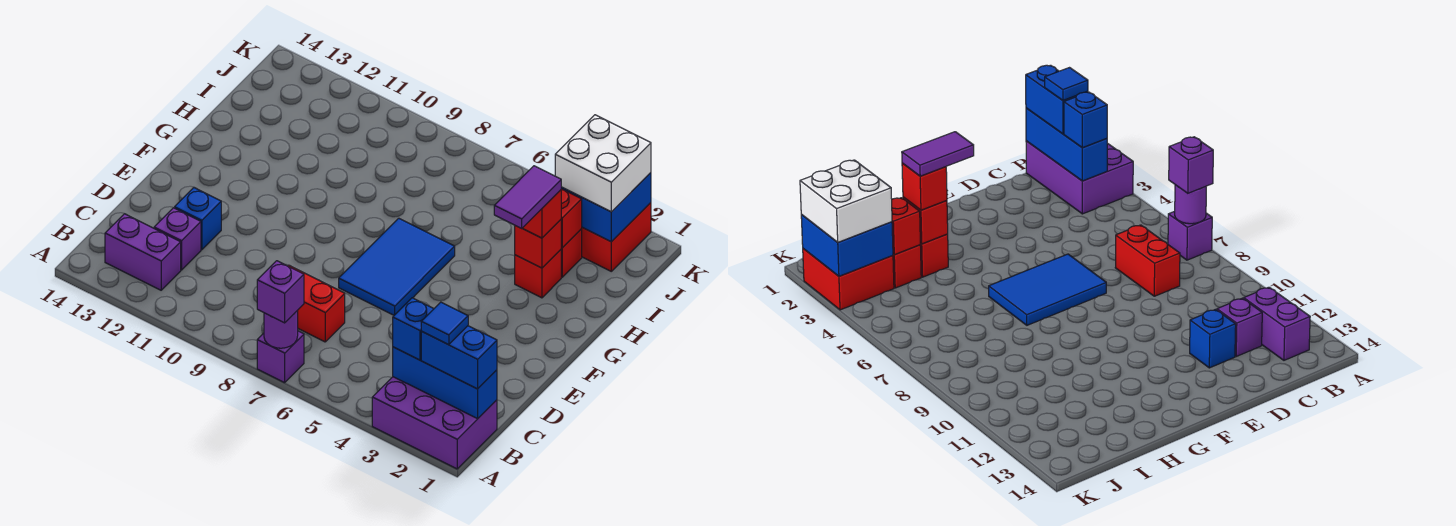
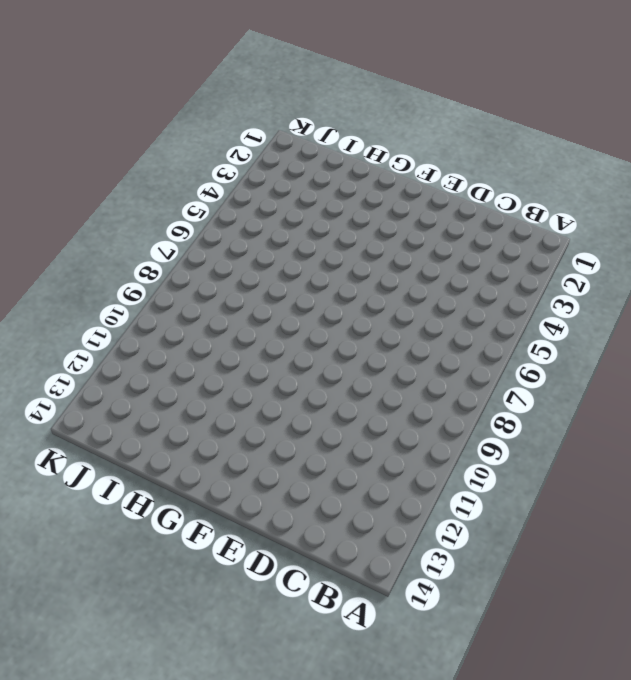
none -> purple 2x3 brick [372,377,497,469]
none -> purple 1x1 brick [257,331,304,383]
none -> purple 1x2 brick [105,214,181,290]

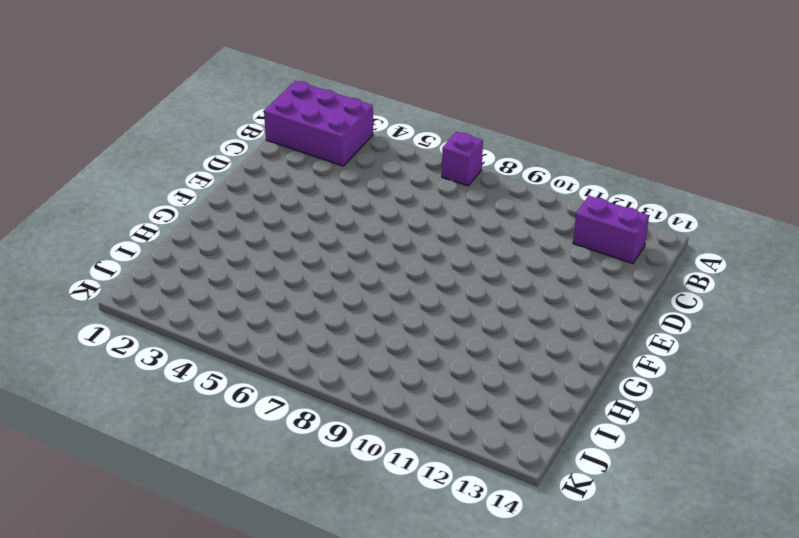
none -> red 1x2 brick [288,265,345,342]
none -> purple 1x1 brick [154,208,201,270]
none -> blue 1x1 brick [175,188,221,250]

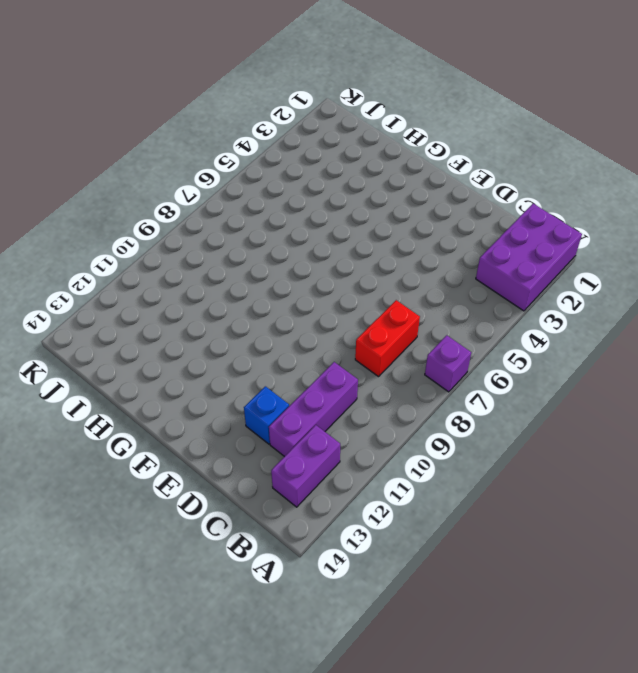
purple 1x3 brick [269,362,358,457] -> purple 1x1 brick [154,208,201,270]
none -> blue 2x3 tile [339,218,455,315]
none -> red 1x1 brick [515,250,561,298]
none -> red 1x1 brick [561,229,582,277]

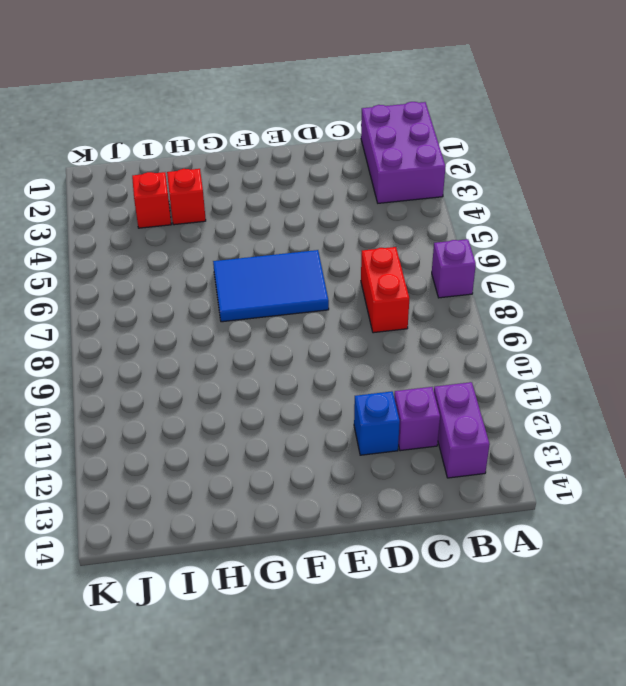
none -> red 2x2 brick [582,203,651,271]
none -> purple 1x1 round brick [264,310,298,348]
none -> blue 1x3 brick [393,347,497,419]

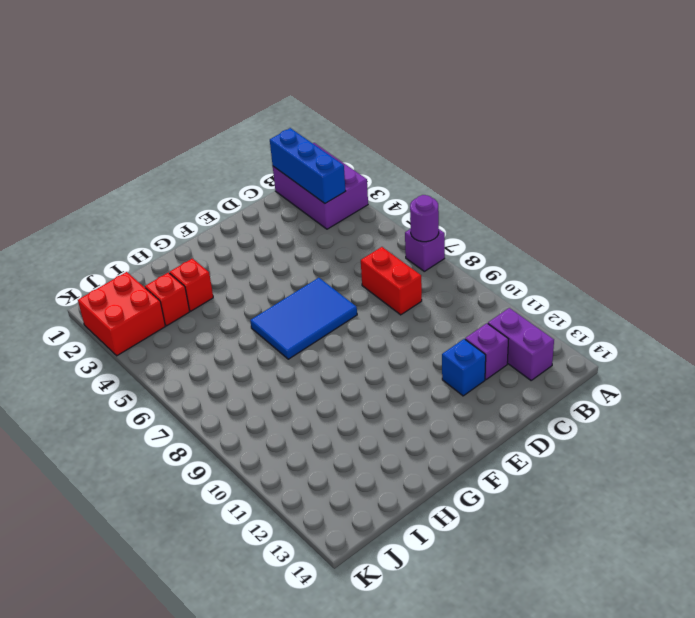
none -> red 1x1 brick [515,220,561,268]
none -> red 1x1 brick [561,189,582,248]
none -> blue 2x2 brick [561,173,651,242]

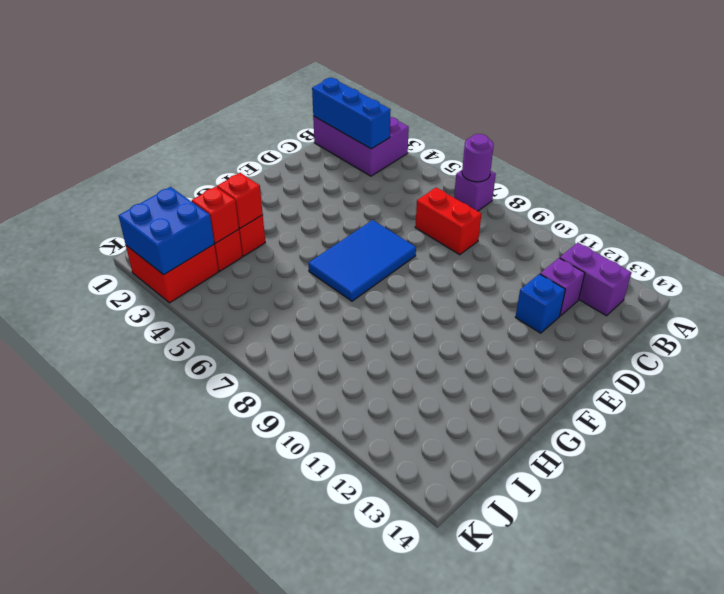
none -> purple 1x1 brick [257,261,304,323]
none -> blue 1x2 brick [421,326,497,389]
none -> blue 1x1 brick [393,298,434,360]

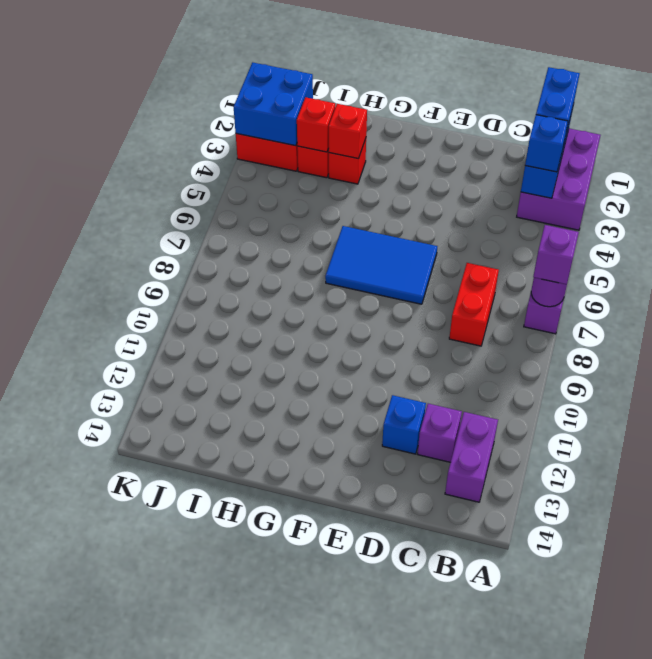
none -> red 1x1 brick [523,190,561,238]
none -> white 2x2 brick [555,115,651,212]
none -> blue 1x1 tile [421,302,468,345]

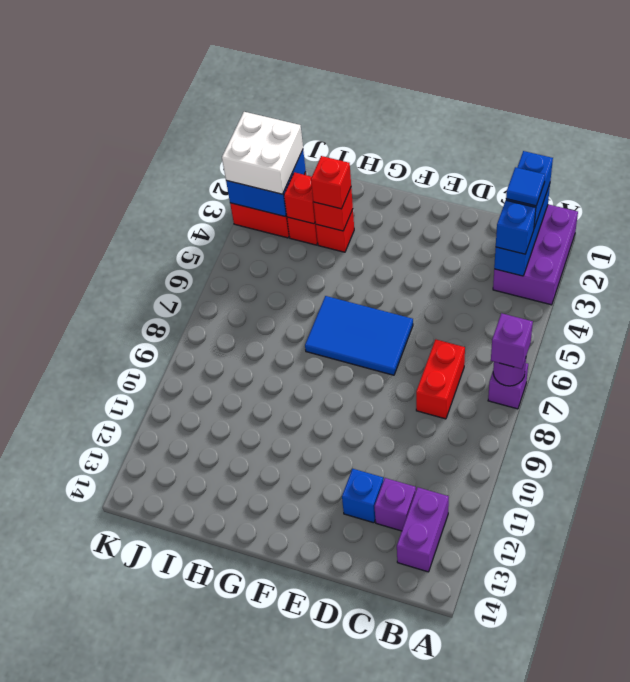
none -> purple 1x2 tile [494,166,561,228]

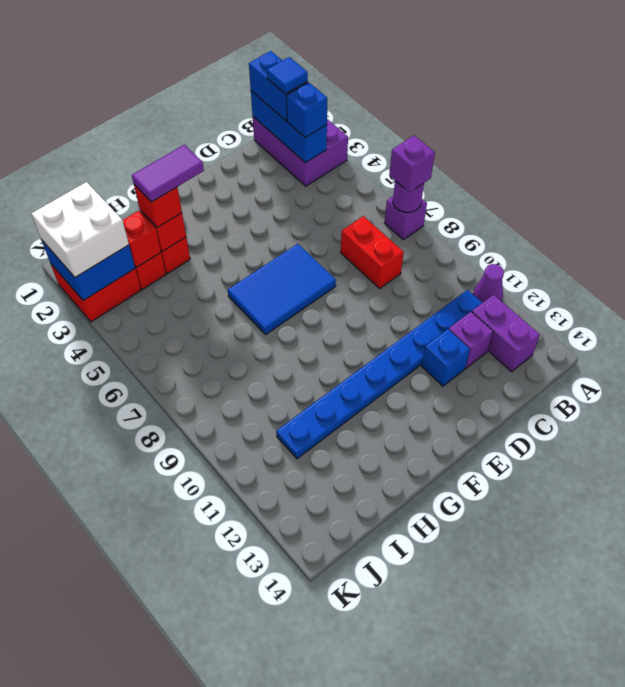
purple 1x1 cone [473,264,504,303] -> none
blue 1x8 plate [276,290,482,459] -> none

